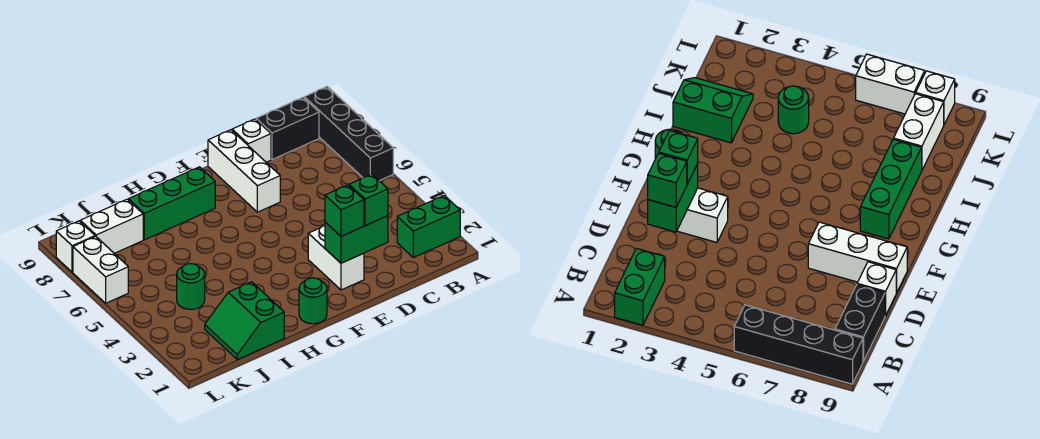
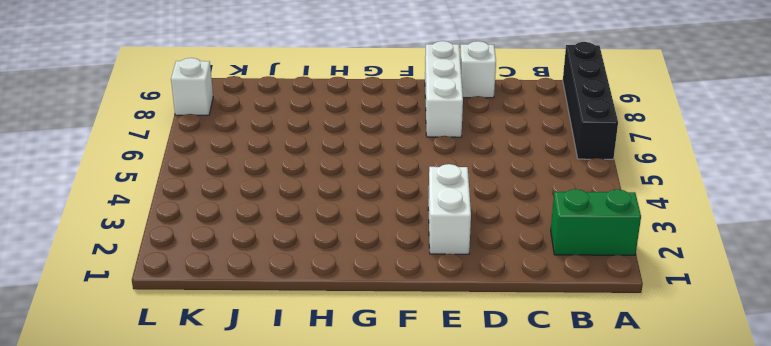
none -> black 1x2 brick [256,97,319,160]
none -> green 1x1 round brick [299,278,327,324]
none -> green 1x3 brick [128,167,215,240]

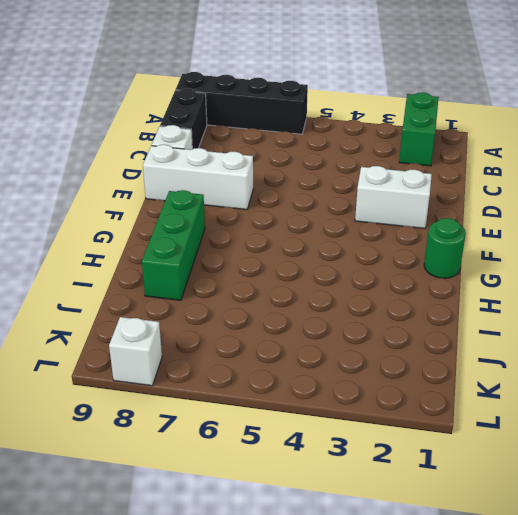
none -> green 2x2 slope [205,282,284,359]
none -> green 1x1 round brick [177,264,205,309]
none -> white 1x2 brick [80,199,143,253]

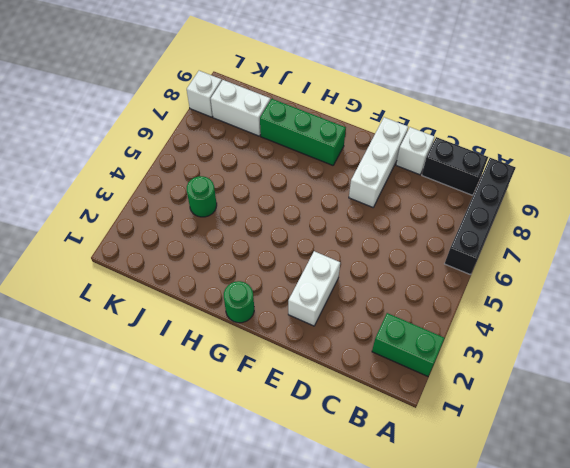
none -> green 2x2 slope [205,282,284,359]
none -> white 1x2 brick [73,236,128,303]
none -> green 1x2 brick [325,216,388,263]

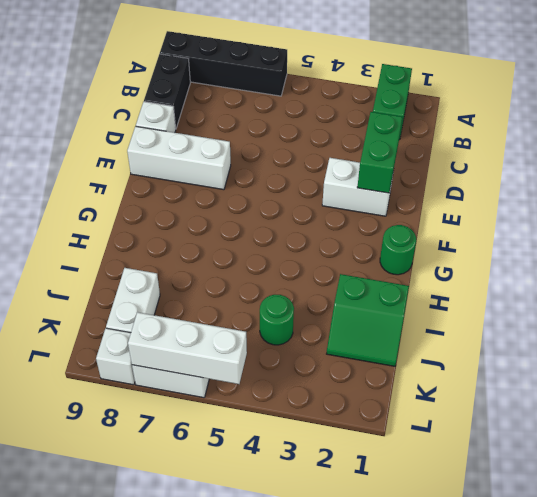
white 1x3 brick [128,312,247,384] -> none
none -> green 1x3 brick [128,167,215,240]
none -> green 1x1 brick [349,174,388,226]
none -> green 1x1 brick [325,185,364,236]

